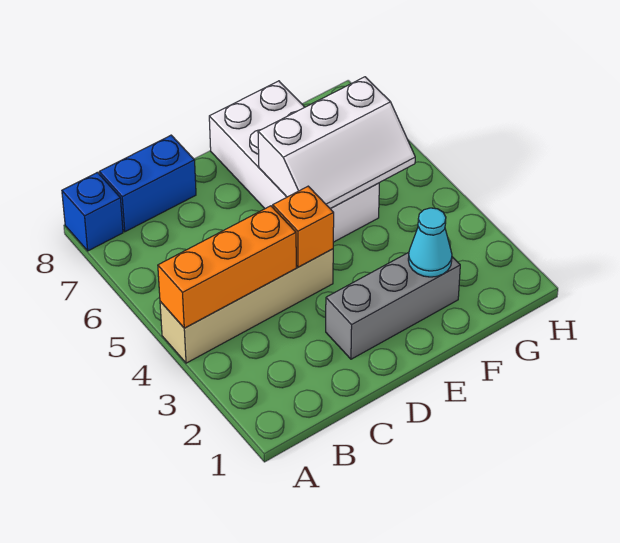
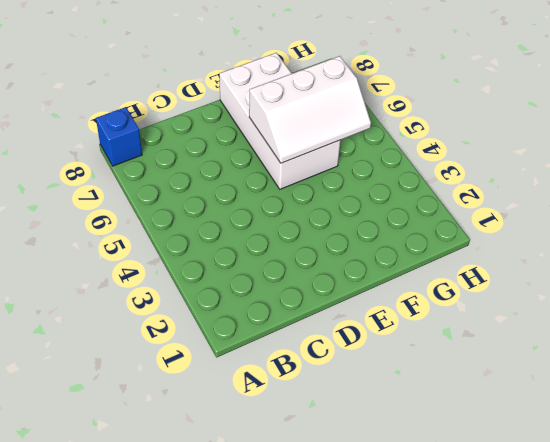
none -> tan 1x4 brick [160,249,333,363]
none -> blue 1x2 brick [99,135,196,232]

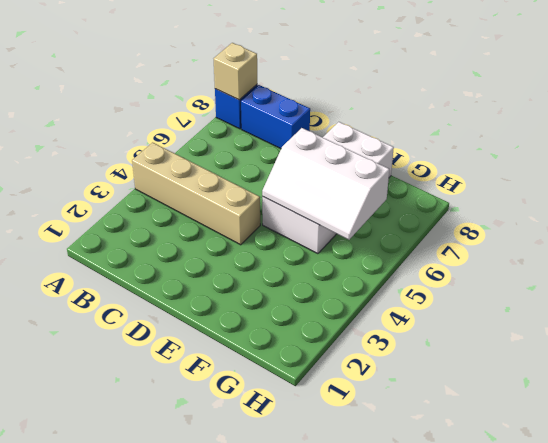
tan 1x1 brick [214,43,257,100] -> none
none -> grey 1x3 brick [326,252,460,359]
none -> orange 1x3 brick [158,206,296,328]

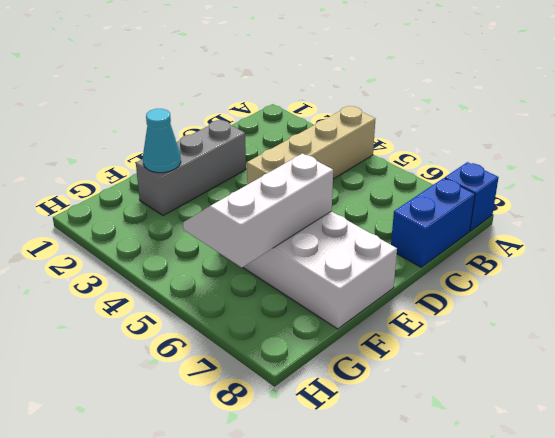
none -> orange 1x3 brick [158,206,296,328]
none -> orange 1x1 brick [273,186,334,267]

